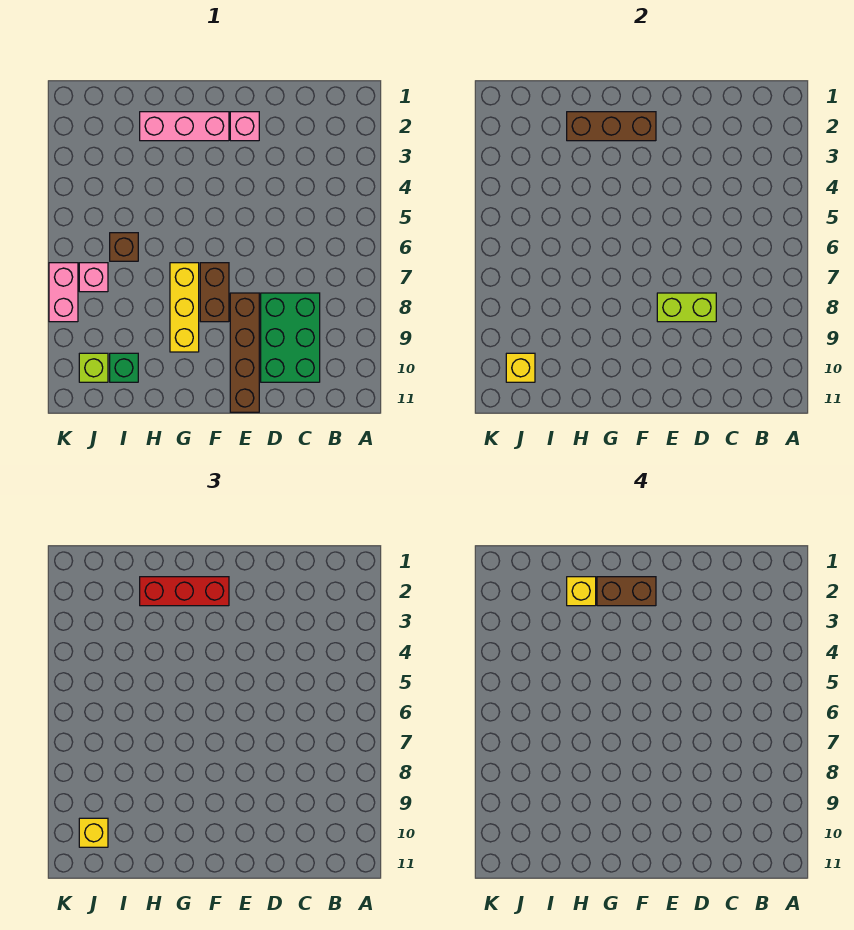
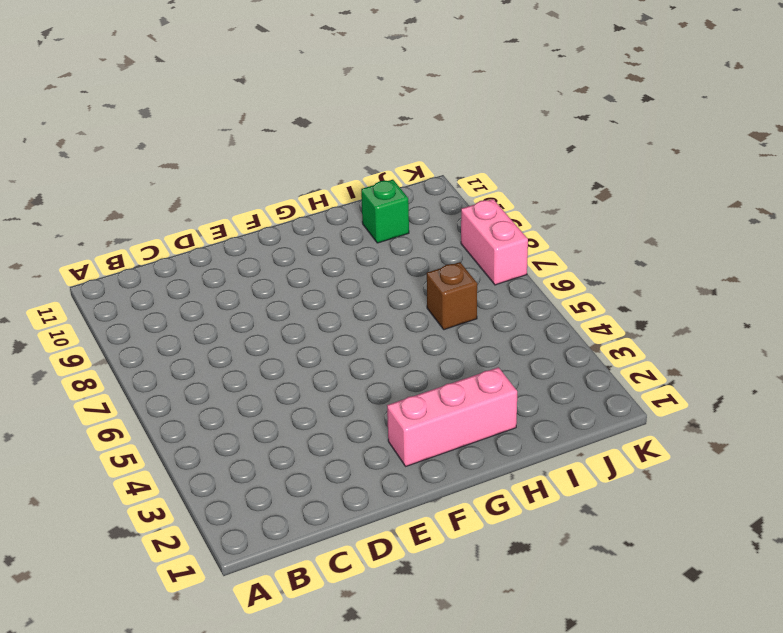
none -> green 2x3 brick [261,293,320,382]
none -> pink 1x1 brick [230,112,259,141]
none -> brown 1x4 brick [230,293,259,412]

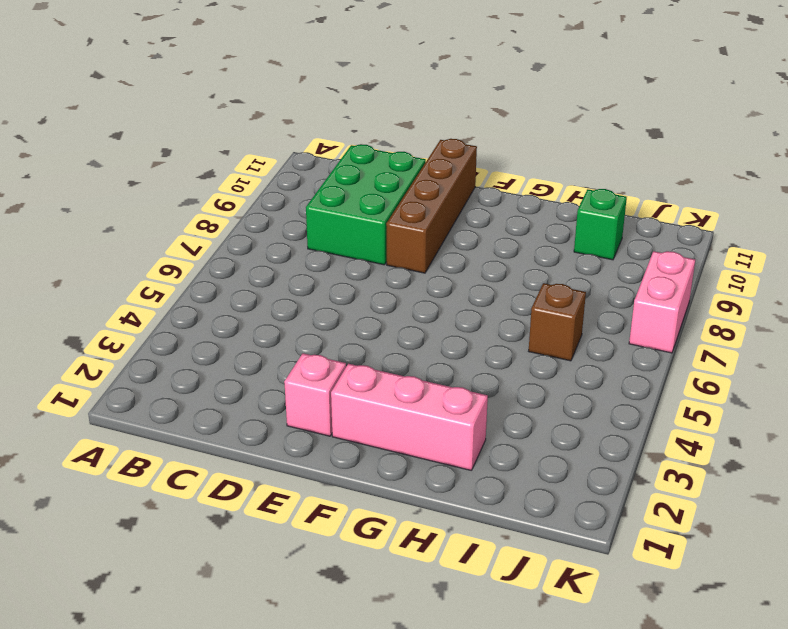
none -> brown 1x2 brick [200,263,229,322]
none -> yellow 1x3 brick [170,263,199,352]
none -> pink 1x1 brick [79,263,108,292]

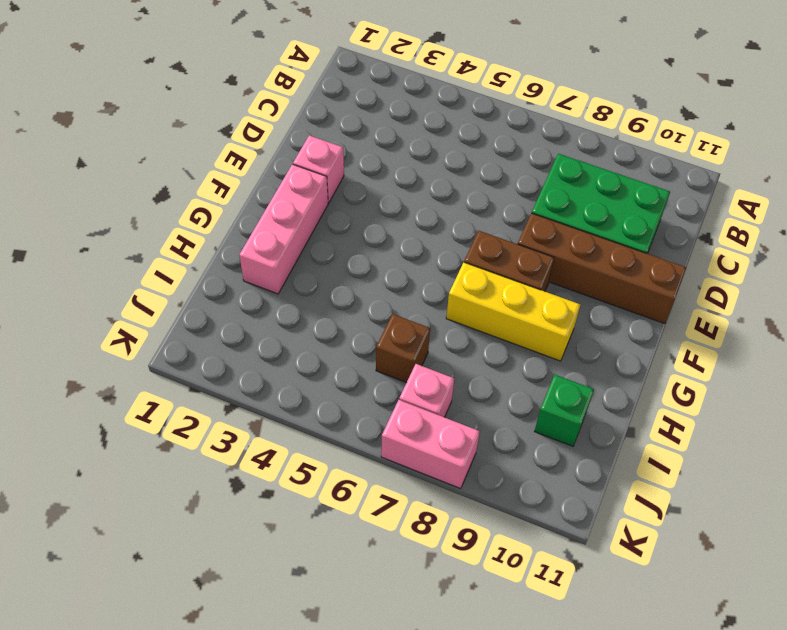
none -> lime 1x1 brick [79,353,108,382]
none -> lime 1x2 brick [657,293,716,322]
none -> brown 1x3 brick [567,112,656,141]

